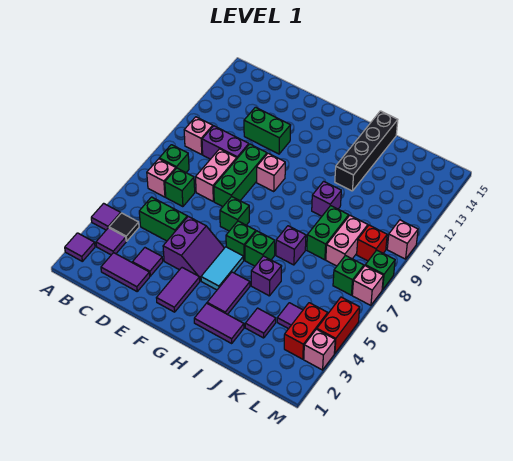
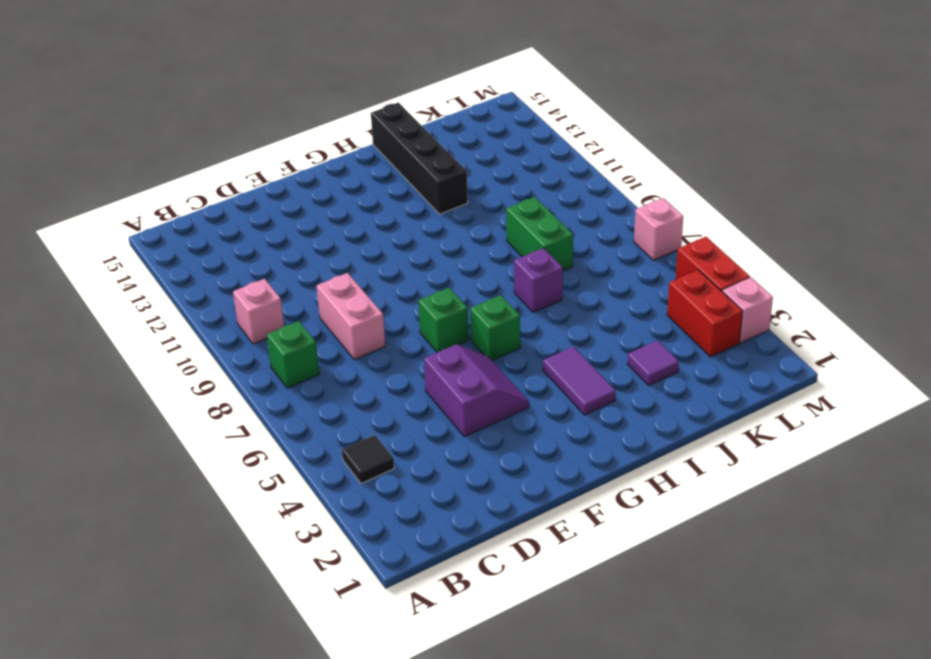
none -> purple 1x1 tile [65,233,95,261]
none -> purple 1x1 tile [91,203,121,230]
none -> purple 1x1 tile [96,228,126,255]
none -> pink 1x1 brick [147,159,176,197]

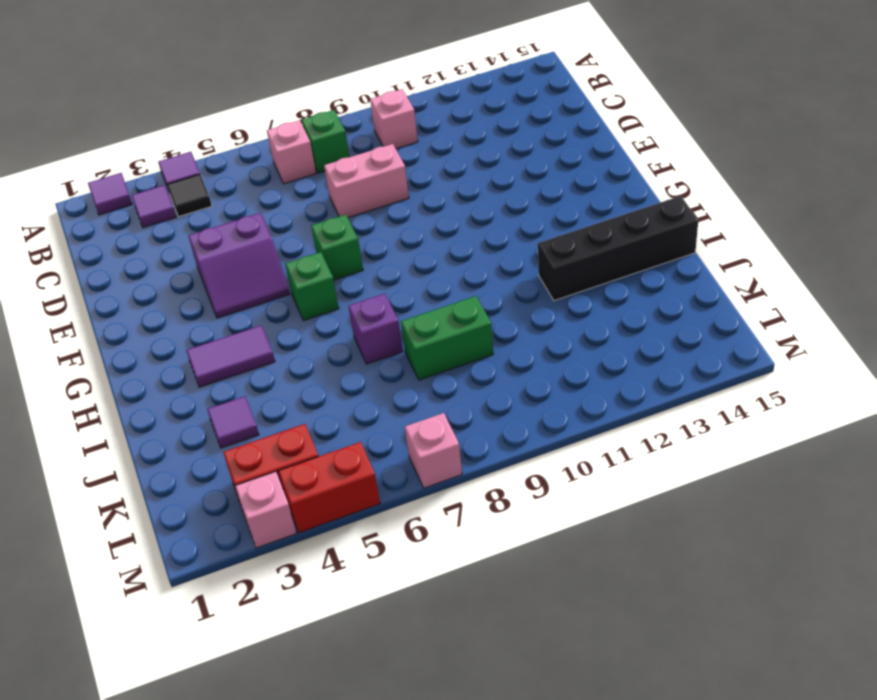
none -> purple 1x2 tile [101,253,150,291]
none -> green 1x2 brick [139,197,187,241]
none -> green 1x1 brick [165,168,195,207]
none -> purple 1x2 brick [202,126,249,159]

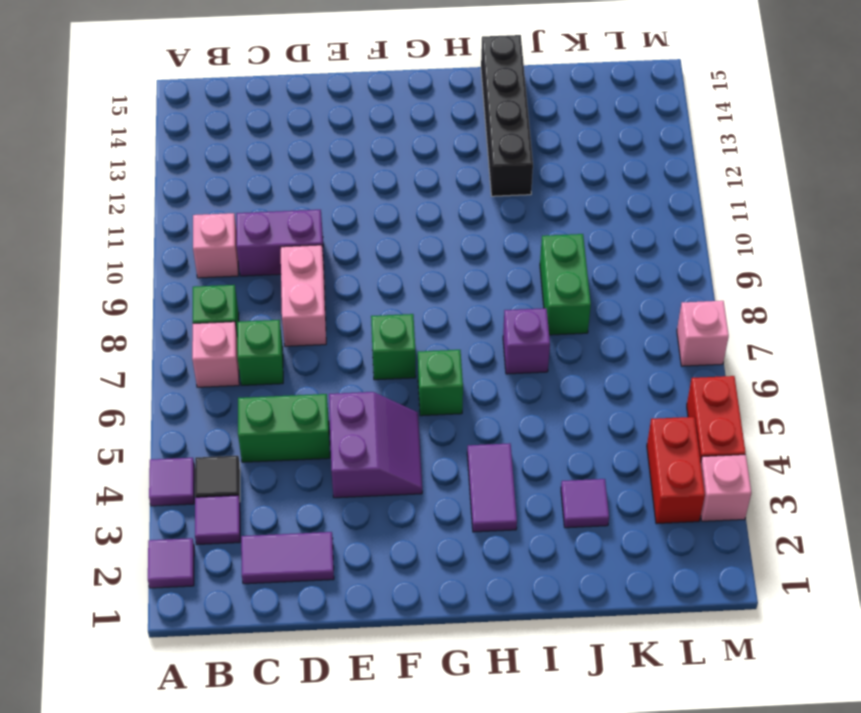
none -> purple 1x1 tile [133,248,163,276]
none -> green 1x2 brick [244,107,291,154]
none -> green 1x3 brick [214,144,267,207]
none -> purple 1x2 tile [157,268,200,312]

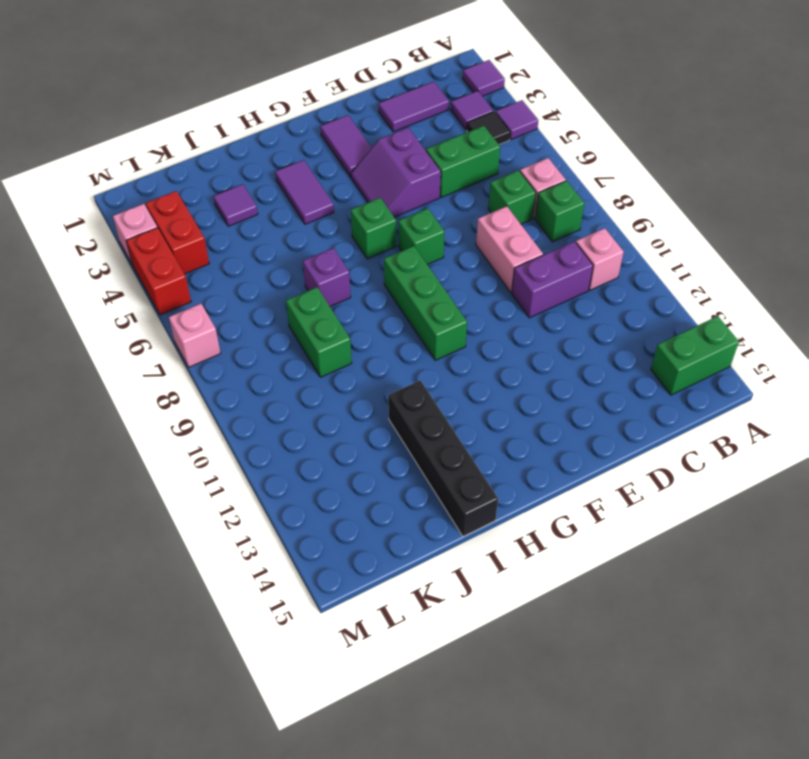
green 1x2 brick [651,316,739,395] -> green 1x2 brick moved to [244,107,291,154]
green 1x3 brick [384,246,467,360] -> green 1x3 brick moved to [214,144,267,207]
none -> purple 1x1 tile [133,248,163,276]
none -> pink 1x1 brick [257,153,285,192]
none -> cyan 1x2 tile [201,247,244,290]
none -> purple 1x2 tile [194,303,244,343]

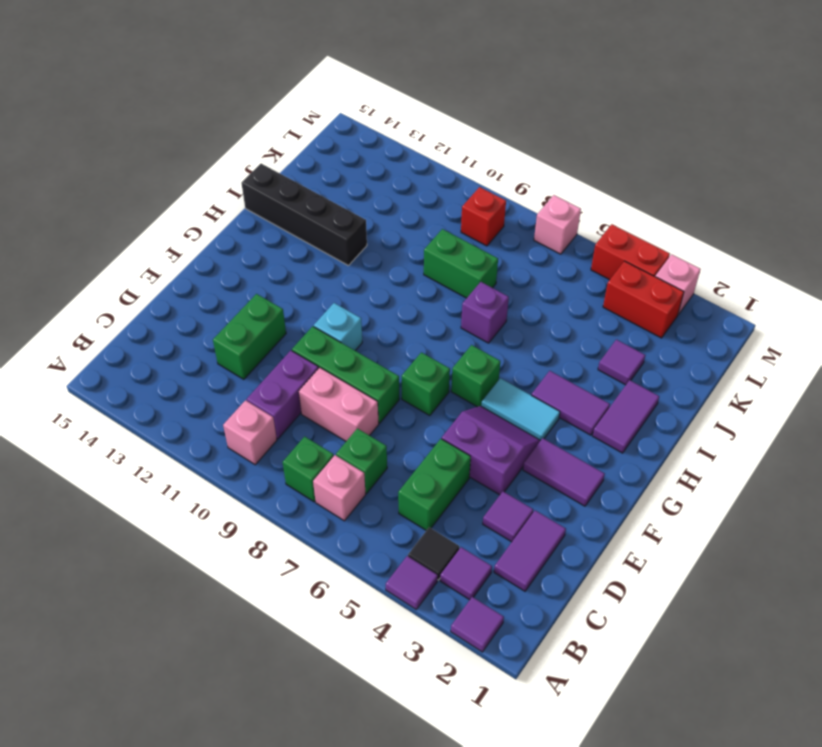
cyan 1x1 brick [314,303,362,351] -> pink 1x1 brick [257,153,285,192]
none -> green 1x1 brick [245,231,275,266]
none -> purple 1x1 brick [251,256,282,296]
none -> purple 1x1 brick [312,181,341,216]
none -> purple 1x1 tile [277,303,303,329]

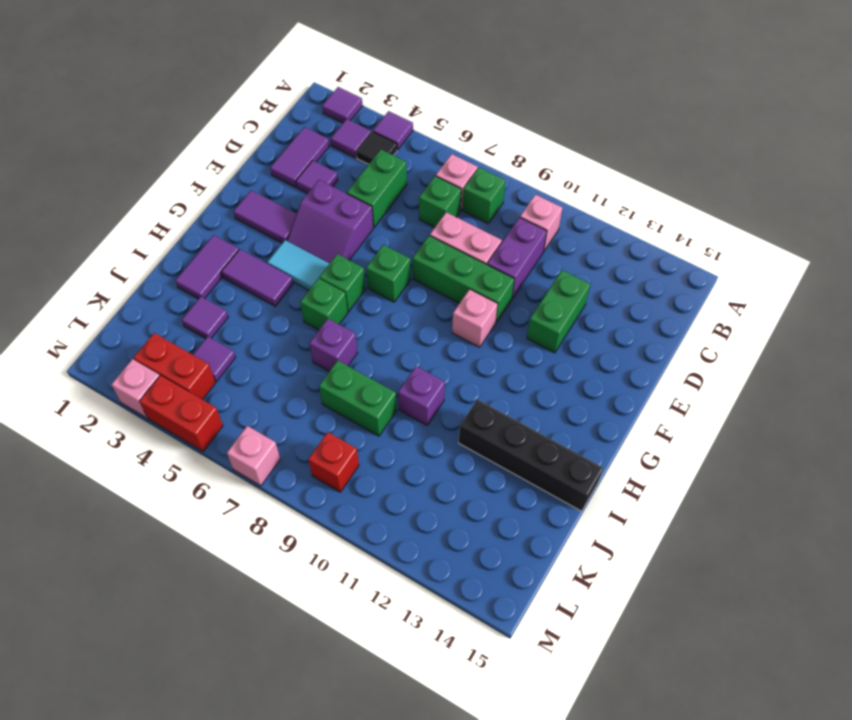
none -> purple 1x1 brick [251,256,282,296]
none -> pink 1x2 brick [326,215,368,266]
none -> green 1x1 brick [333,256,364,295]
none -> green 1x1 brick [365,250,395,290]

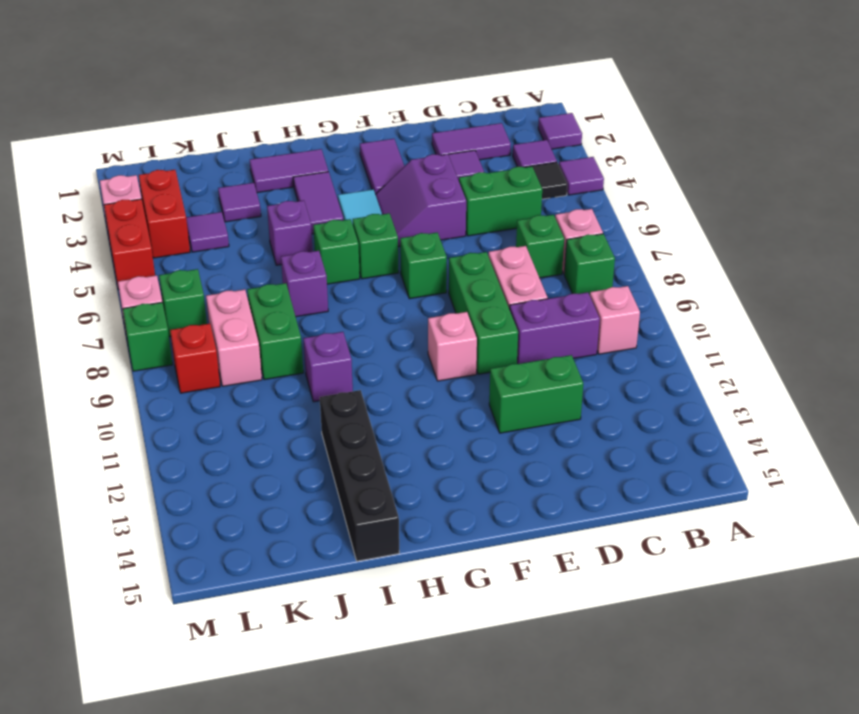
none -> pink 1x1 brick [387,220,418,259]

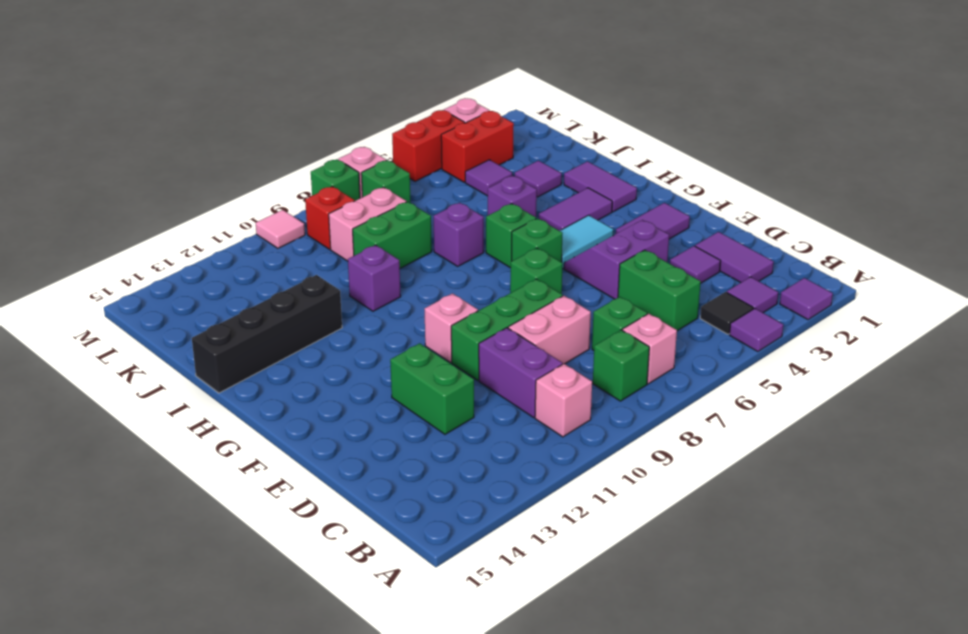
pink 1x1 tile [256,210,305,248] -> pink 1x1 brick [387,220,418,259]

